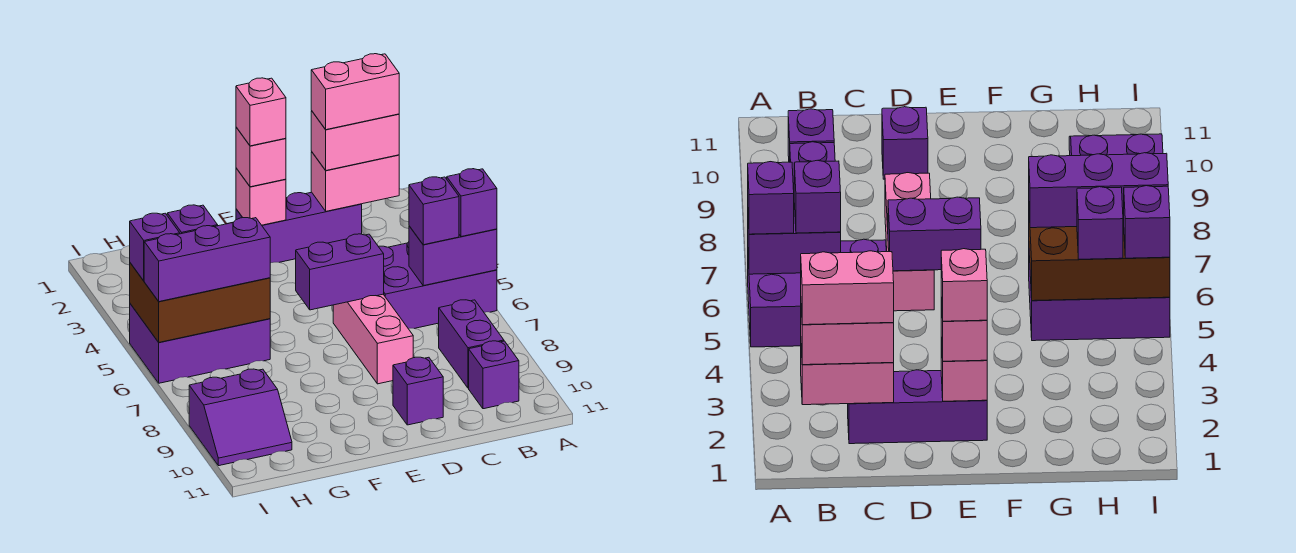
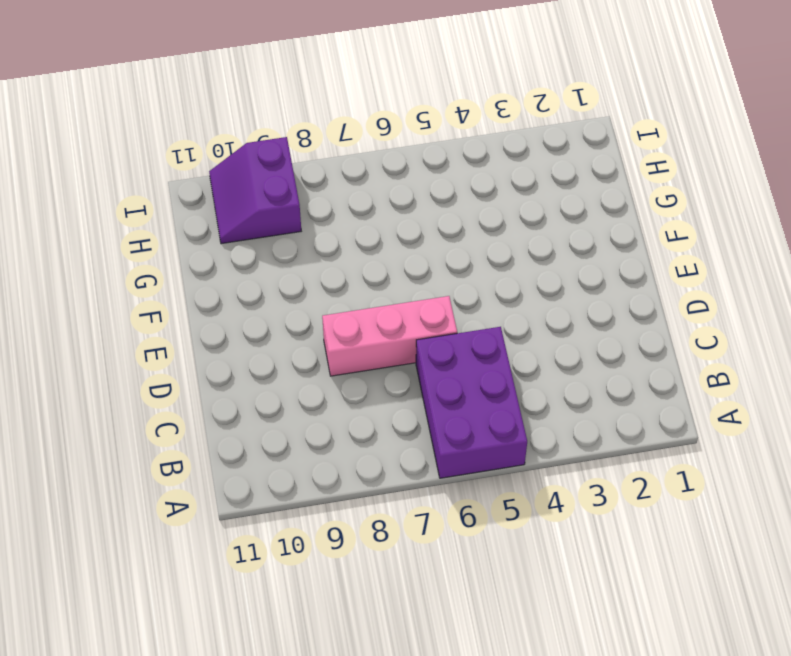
none -> purple 1x2 brick [439,300,504,388]
none -> purple 1x1 brick [469,341,519,409]
none -> purple 1x3 brick [236,192,362,263]

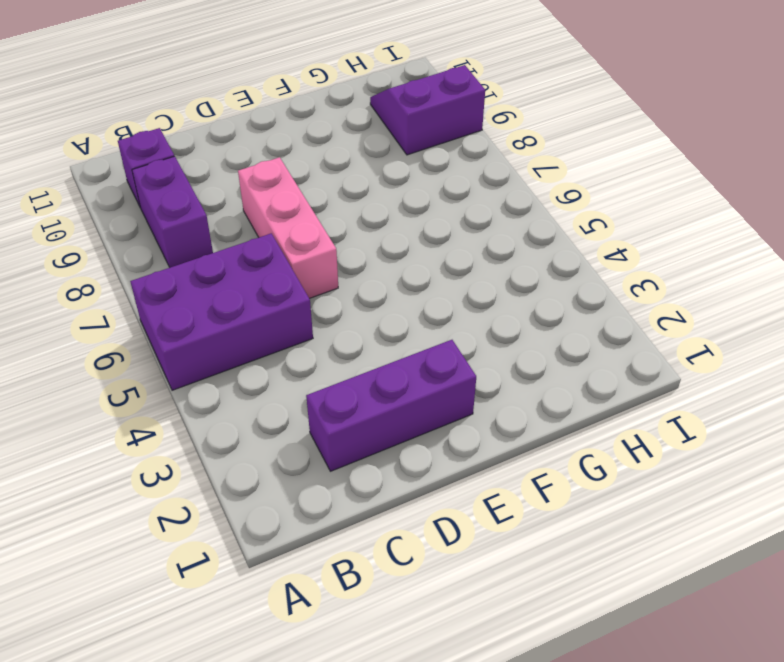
none -> purple 1x1 brick [393,357,443,425]
none -> purple 2x3 brick [130,304,270,383]
none -> purple 1x2 brick [409,226,497,286]

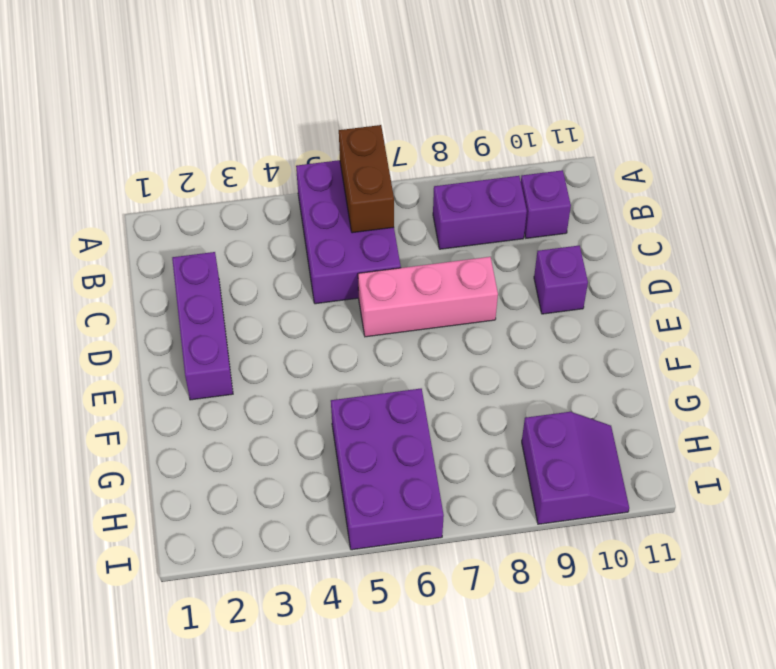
brown 1x2 brick [339,125,394,233] -> purple 1x2 brick [409,226,497,286]
none -> pink 1x2 brick [311,152,399,211]
none -> purple 1x2 brick [296,234,384,310]
none -> pink 1x1 brick [236,168,286,225]

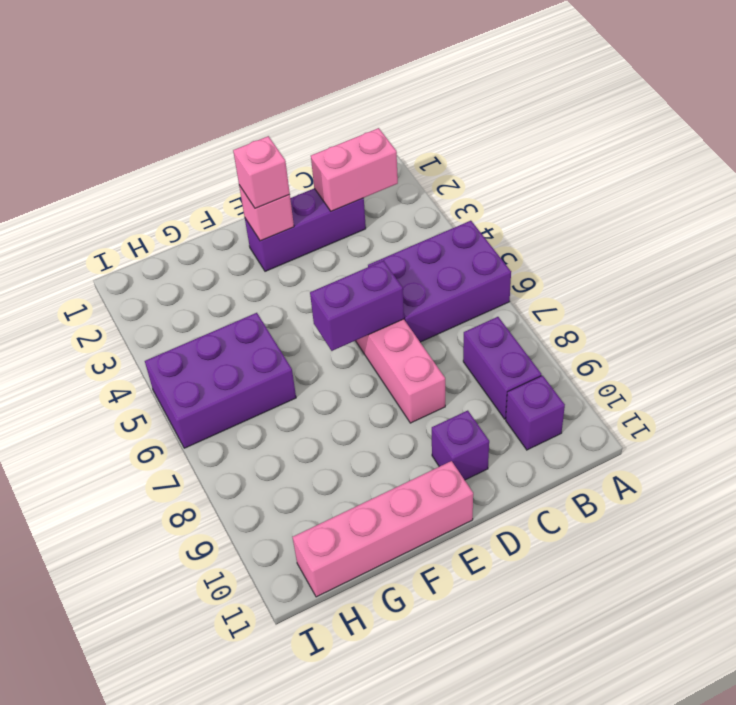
pink 1x4 brick [293,461,473,597] -> none
none -> purple 2x2 slope [189,369,292,466]
none -> purple 1x2 brick [409,226,497,286]
none -> brown 2x3 brick [130,263,270,342]

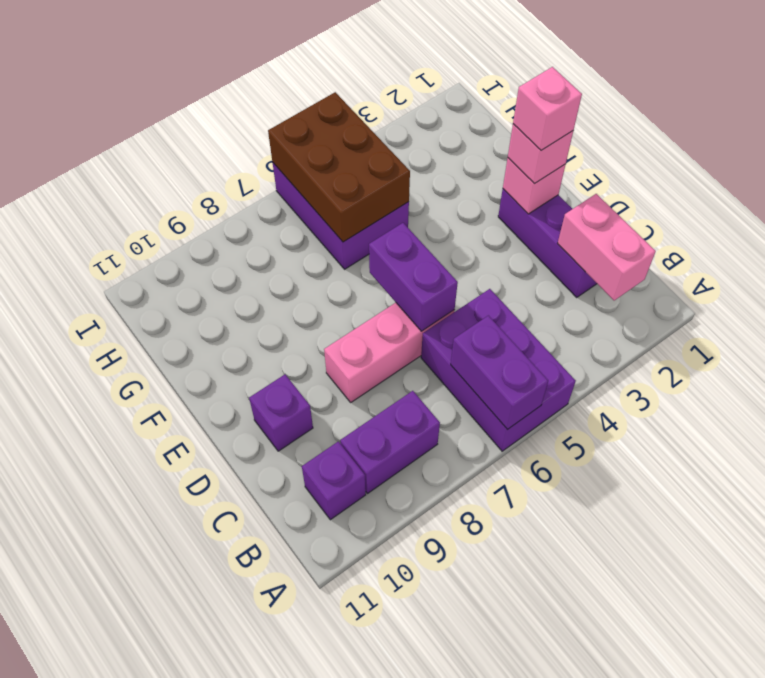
none -> purple 2x2 slope [189,369,292,466]
none -> purple 1x1 brick [447,169,497,237]
none -> pink 1x2 brick [311,111,399,170]

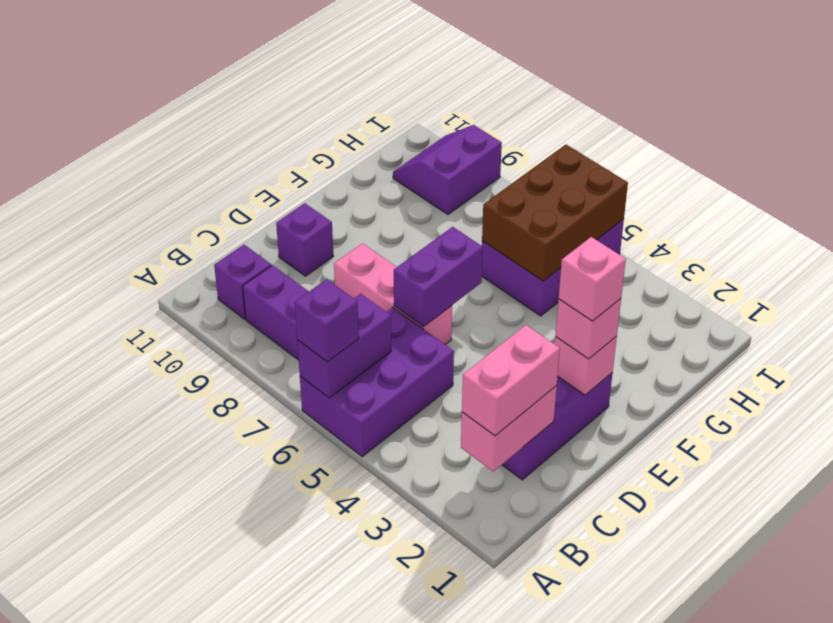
none -> purple 1x1 brick [409,177,459,245]
none -> purple 1x3 brick [144,218,270,302]
none -> purple 1x1 brick [167,205,218,234]

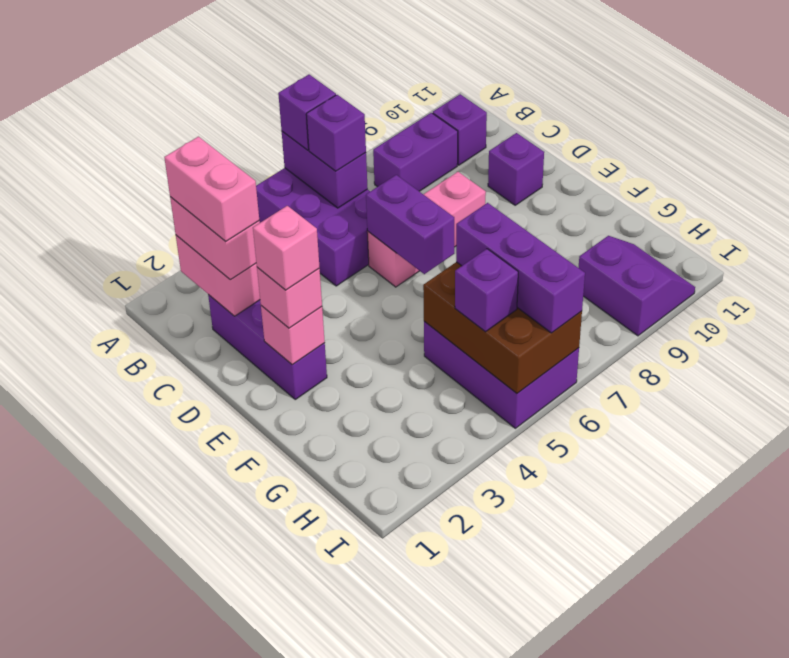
none -> purple 1x1 brick [130,213,180,281]

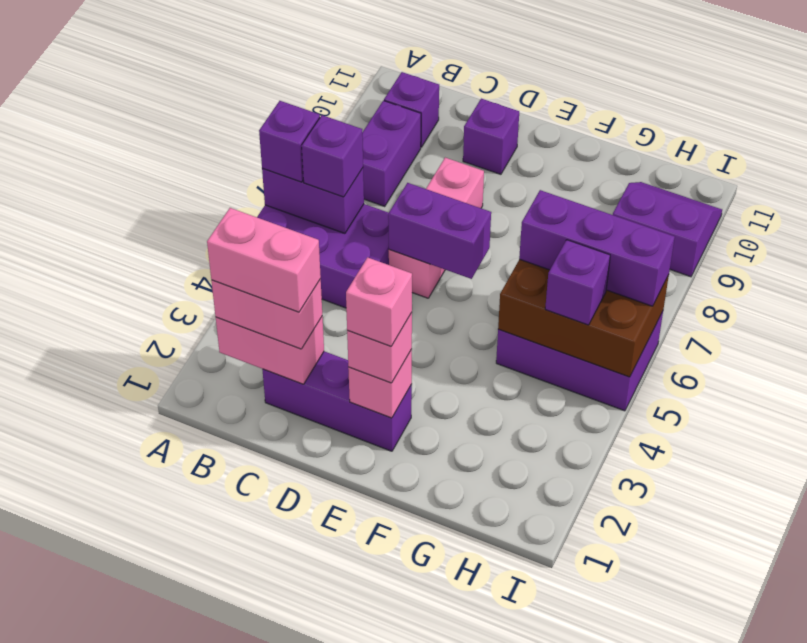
none -> purple 1x1 brick [130,213,180,281]

